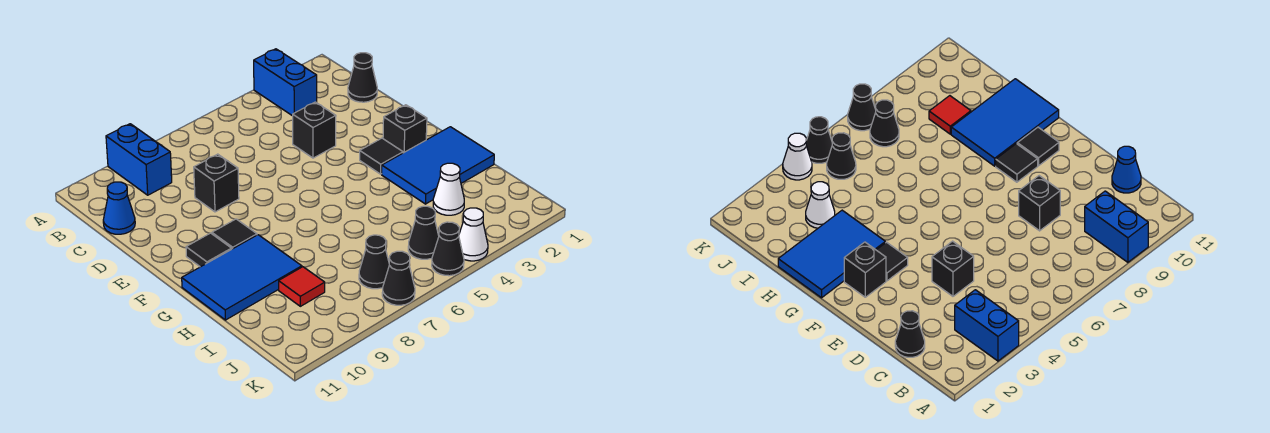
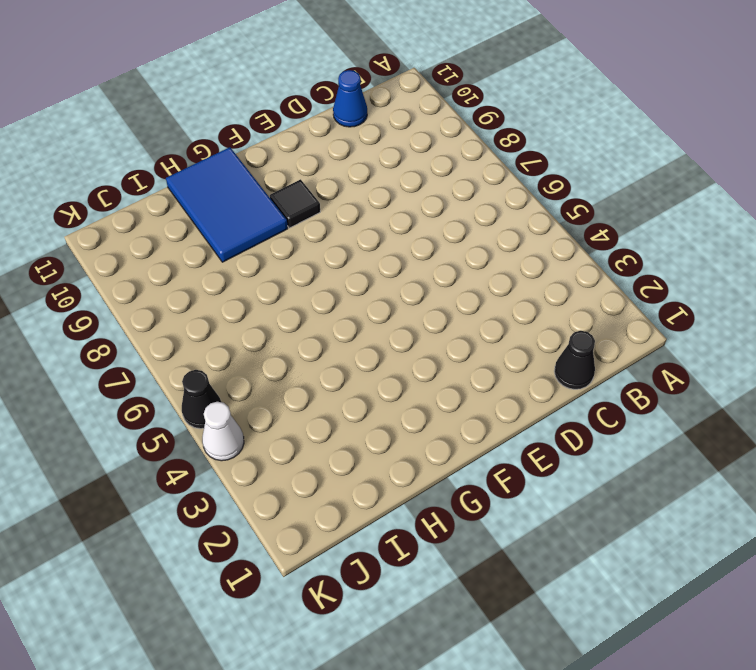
none -> blue 1x2 brick [254,49,317,116]
none -> blue 1x2 brick [106,124,172,195]
none -> black 1x1 brick [293,102,336,158]

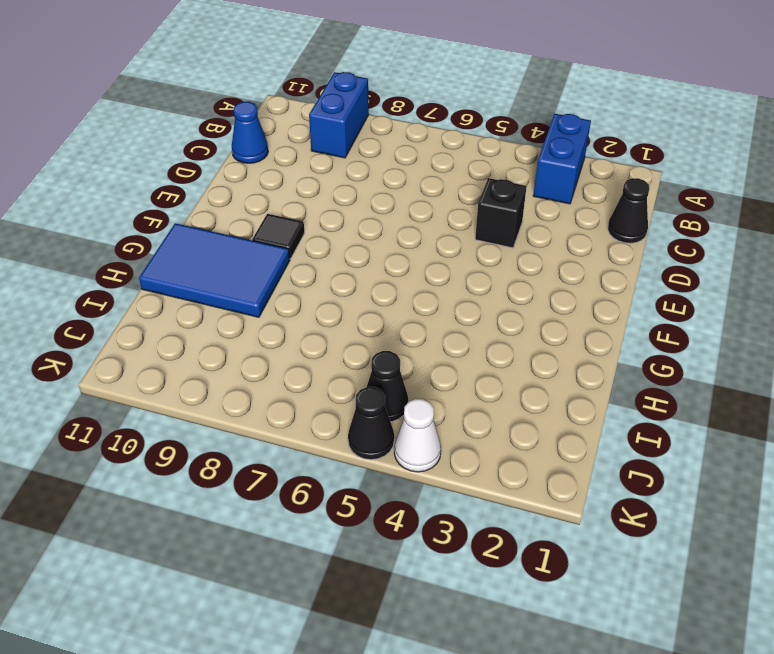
none -> black 1x1 brick [194,154,239,212]
none -> black 1x1 brick [383,105,427,153]
none -> black 1x1 tile [360,138,403,174]

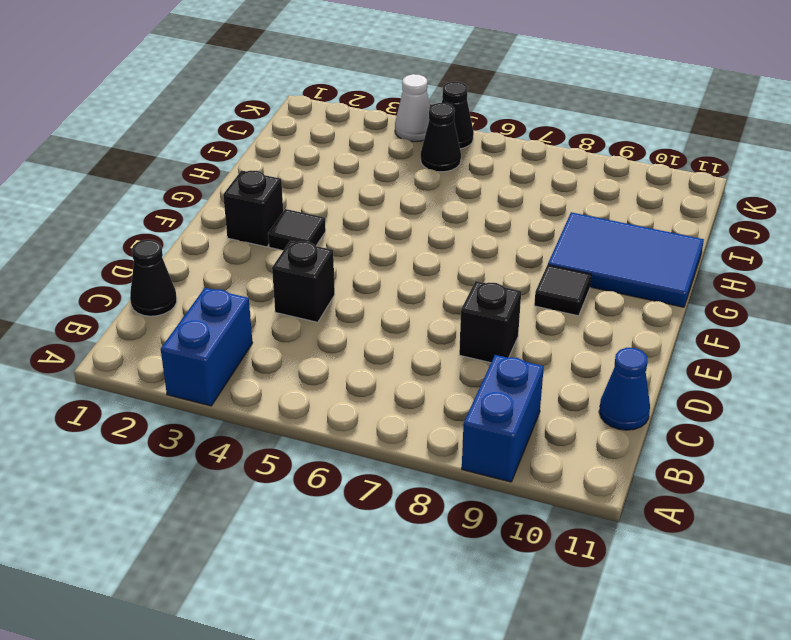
none -> black 1x1 tile [186,233,231,267]
none -> blue 2x3 tile [382,127,494,204]
none -> white 1x1 cone [433,163,464,215]

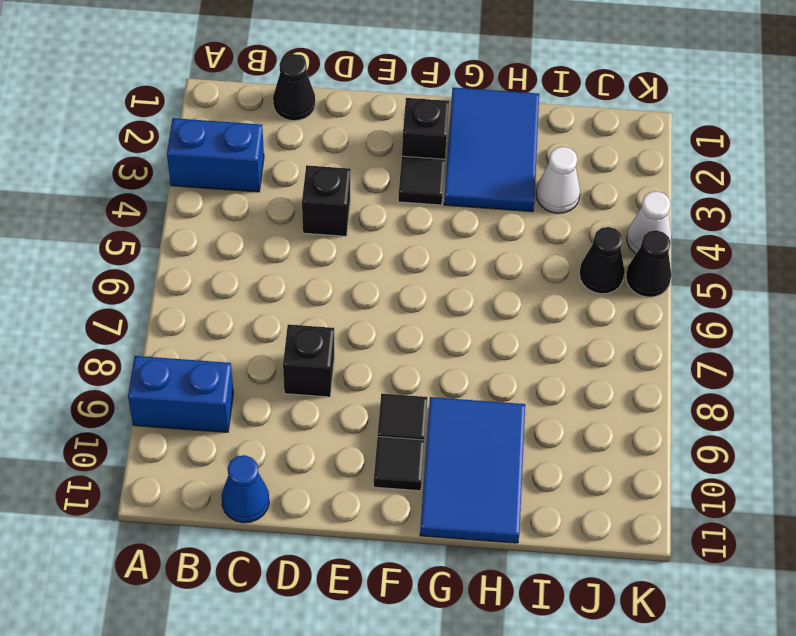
none -> red 1x1 tile [279,267,325,306]
none -> black 1x1 cone [359,235,389,289]
none -> black 1x1 cone [382,251,415,305]

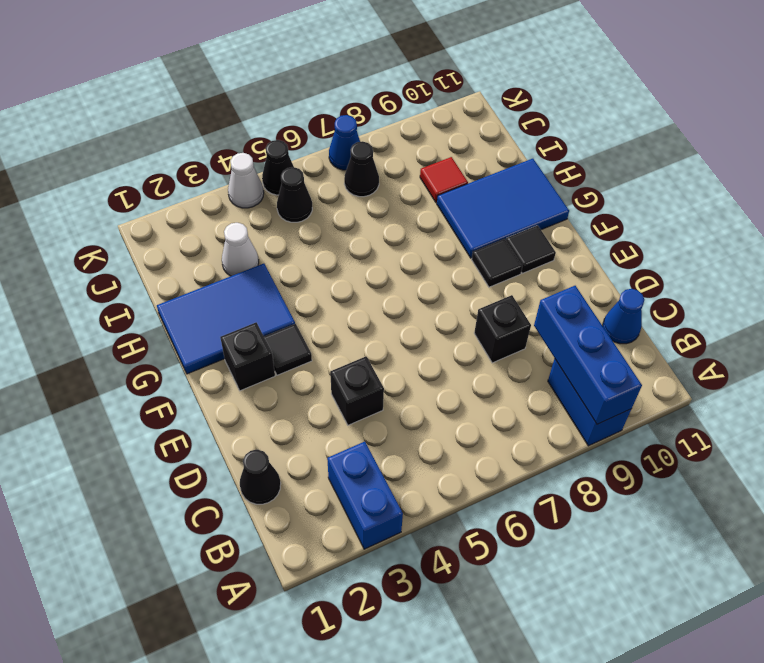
blue 1x3 brick [534,286,642,424] -> none
blue 1x1 cone [329,115,360,170] -> black 1x1 cone [382,251,415,305]

